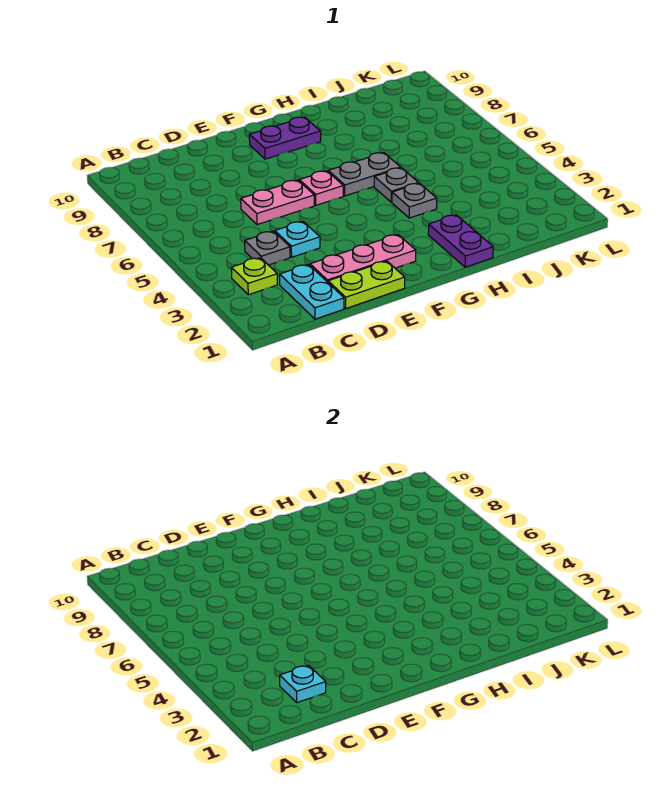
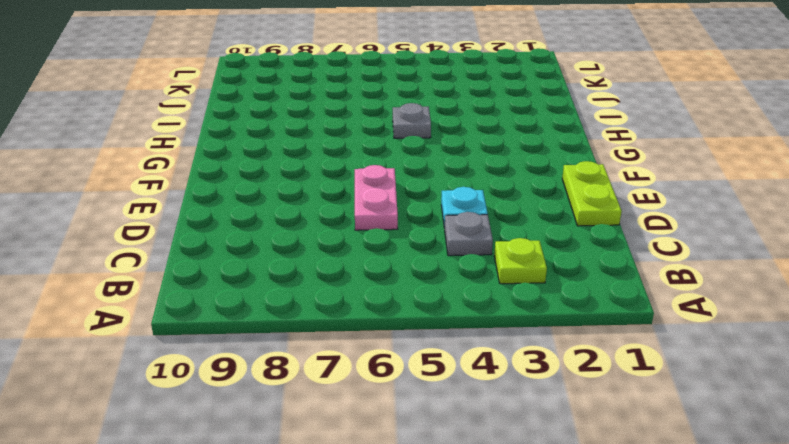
none -> cyan 1x2 plate [280,264,344,319]
none -> pink 1x3 plate [310,234,416,282]
none -> pink 1x1 plate [299,171,343,205]

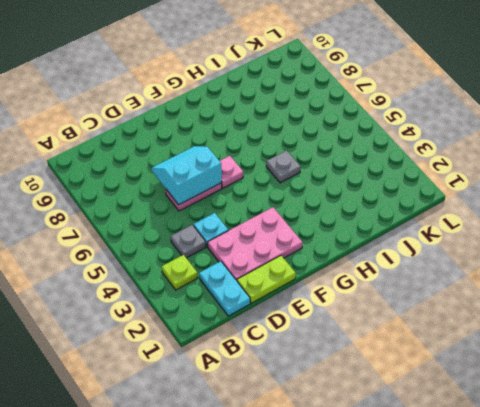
pink 2x3 plate [208,207,303,281] -> pink 1x3 plate [310,234,416,282]
cyan 2x2 slope [152,146,222,205] -> none
none -> purple 1x2 plate [249,117,321,159]
none -> grey 1x2 plate [328,153,401,196]
none -> purple 1x2 plate [428,215,493,267]

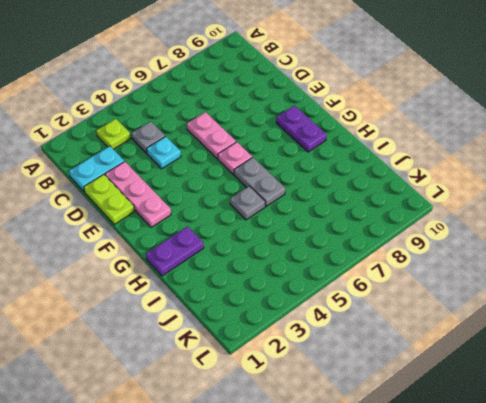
none -> grey 1x1 plate [392,183,437,218]
none -> cyan 1x1 plate [280,665,326,703]

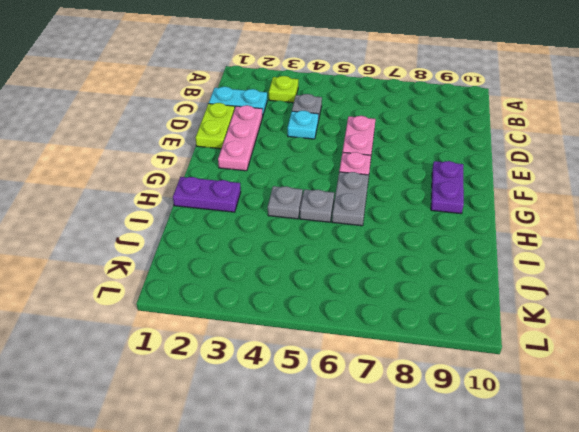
none -> cyan 1x1 plate [280,665,326,703]

